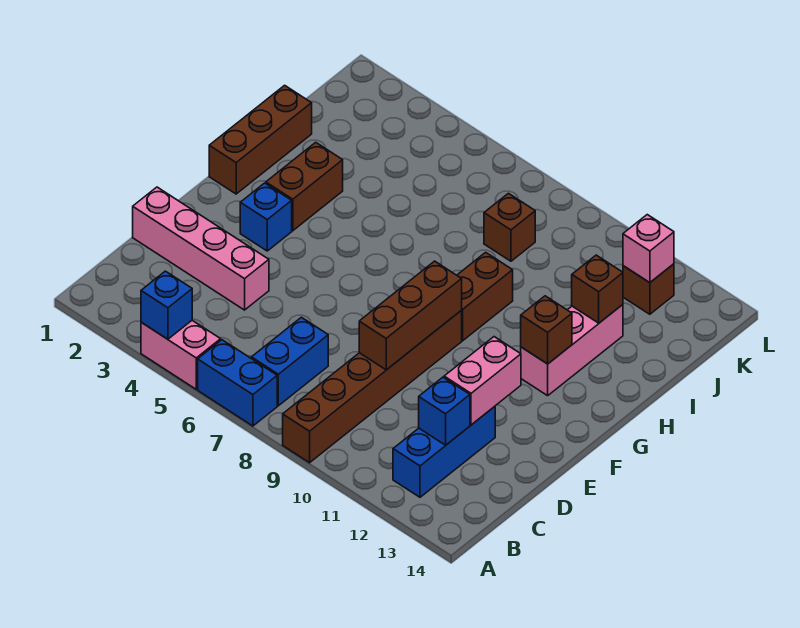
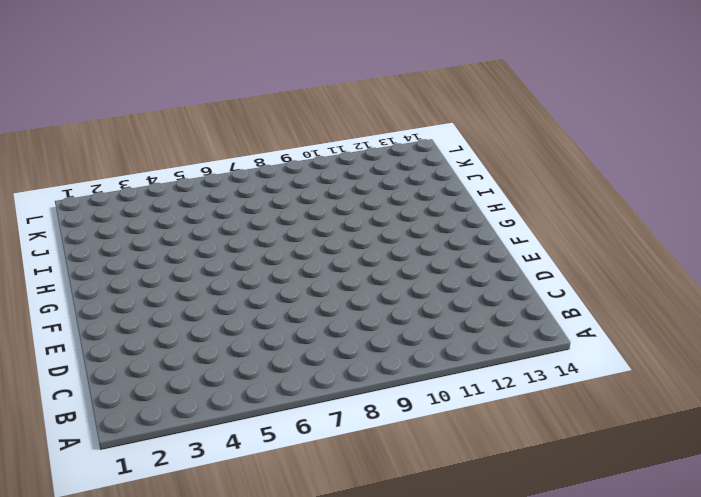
none -> pink 1x2 brick [141,321,221,389]
none -> blue 1x2 brick [198,340,277,426]
none -> brown 1x6 brick [283,311,462,463]

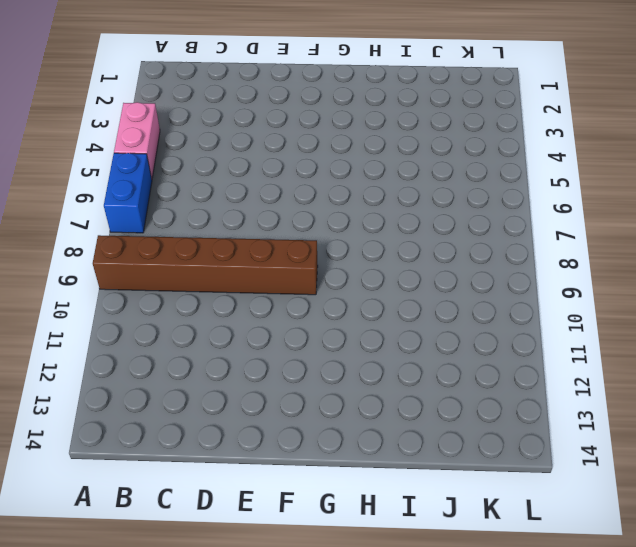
none -> blue 1x2 brick [252,317,328,406]
none -> blue 1x3 brick [393,407,495,497]
none -> pink 1x4 brick [133,187,269,310]

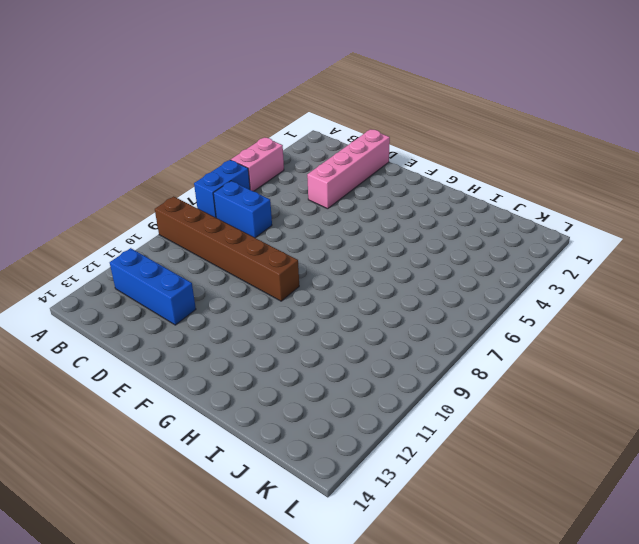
none -> blue 1x1 brick [240,183,292,251]
none -> brown 1x3 brick [209,85,312,194]
none -> brown 1x2 brick [266,142,343,231]

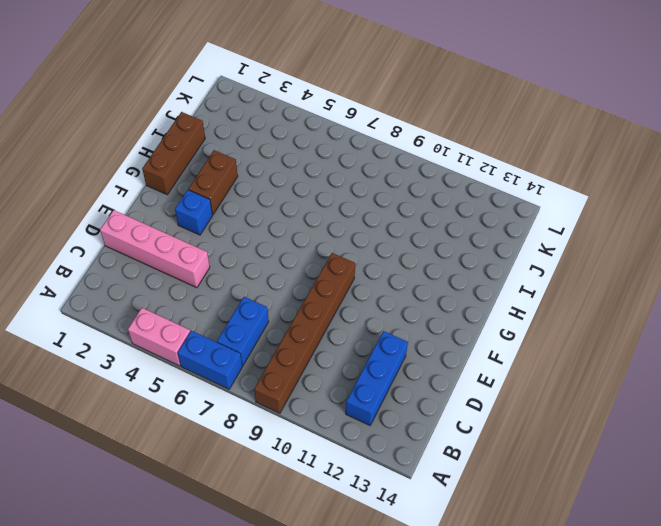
none -> brown 1x2 brick [457,252,513,341]
none -> pink 1x3 brick [521,305,623,396]
none -> brown 1x1 brick [484,193,535,261]

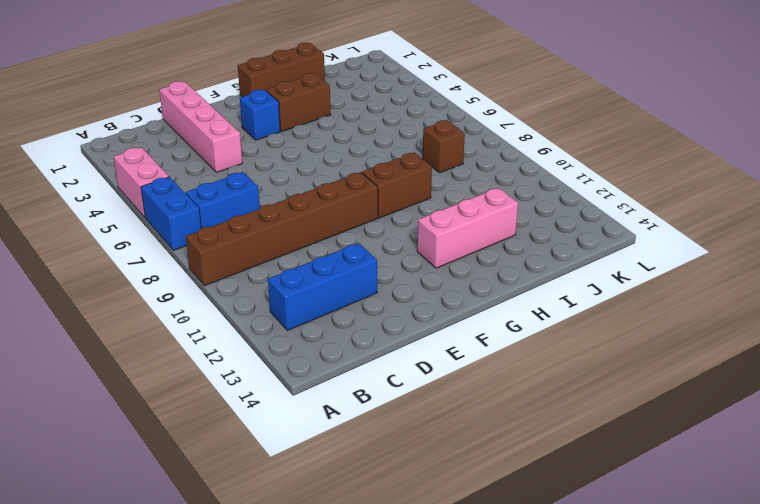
none -> brown 1x1 brick [623,264,674,314]
none -> blue 1x1 brick [141,271,192,339]
none -> blue 1x1 brick [419,377,470,445]

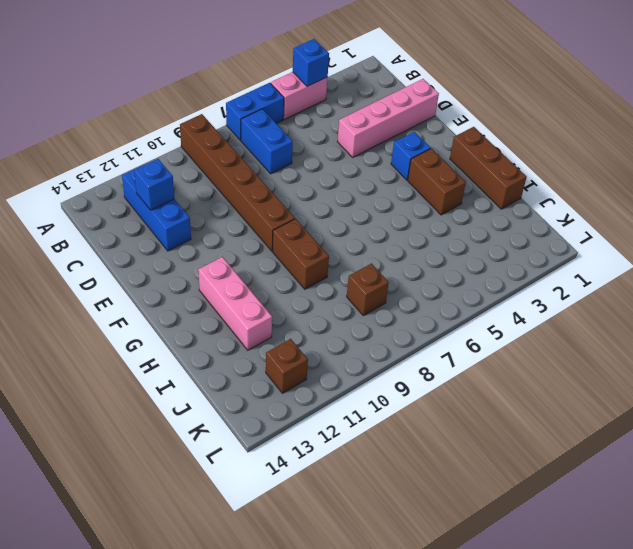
none -> brown 1x3 brick [359,261,462,370]
none -> pink 1x2 brick [444,337,521,425]
none -> brown 1x1 brick [521,296,572,364]

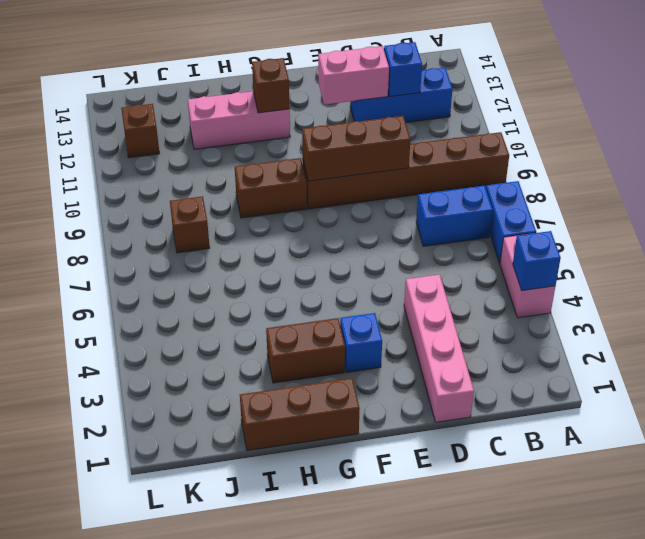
none -> brown 1x1 brick [572,255,623,323]
none -> pink 1x1 brick [623,215,674,283]

